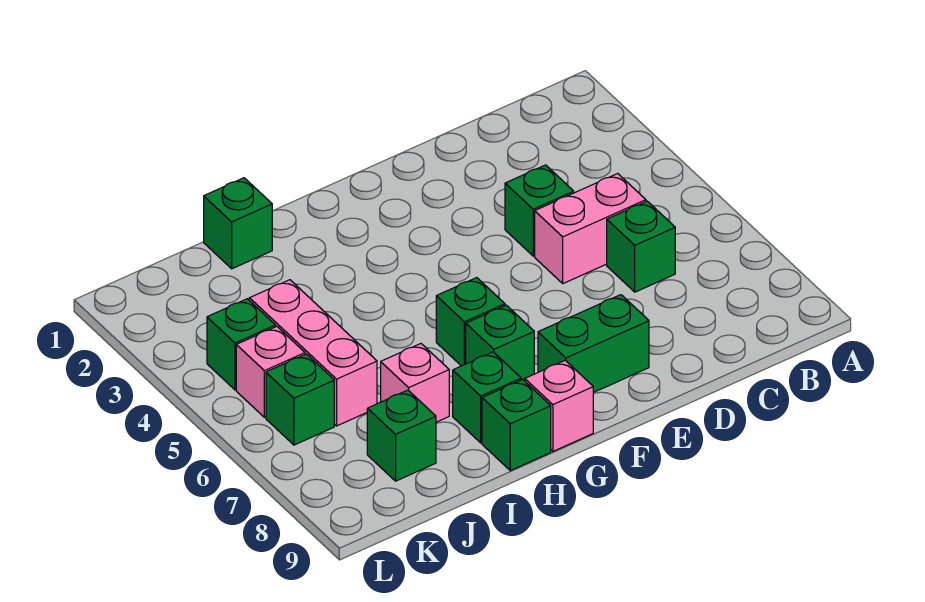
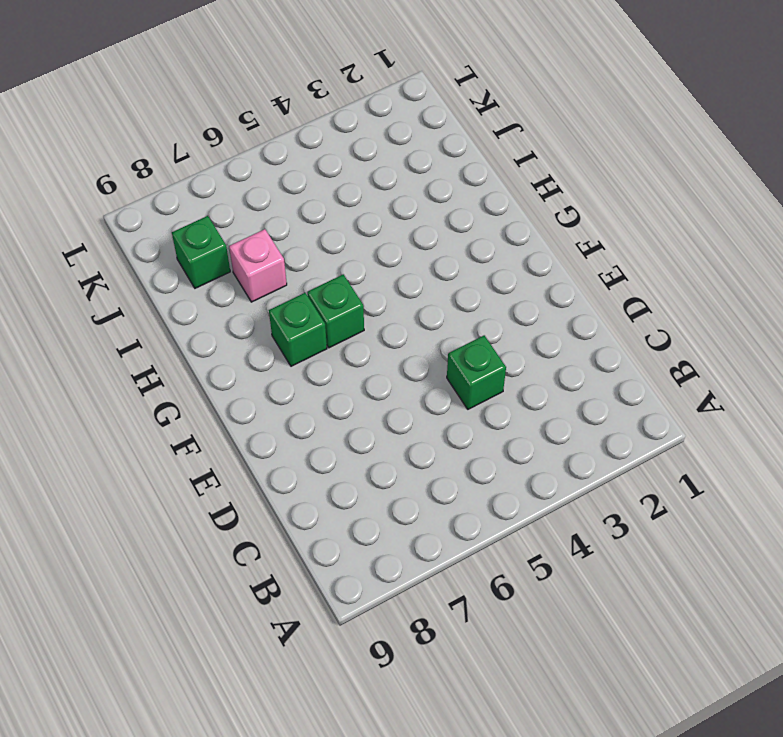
none -> pink 1x2 brick [535,174,646,284]
none -> green 1x1 brick [607,201,675,292]
none -> green 1x2 brick [538,295,649,393]

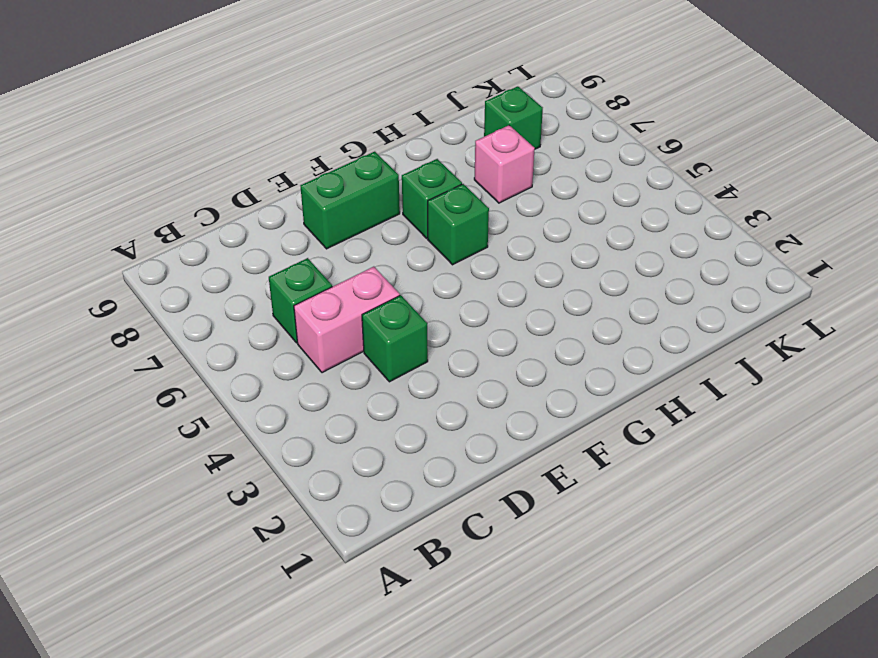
none -> pink 1x1 brick [525,360,593,451]
none -> green 1x1 brick [453,352,521,443]
none -> green 1x1 brick [482,380,551,470]

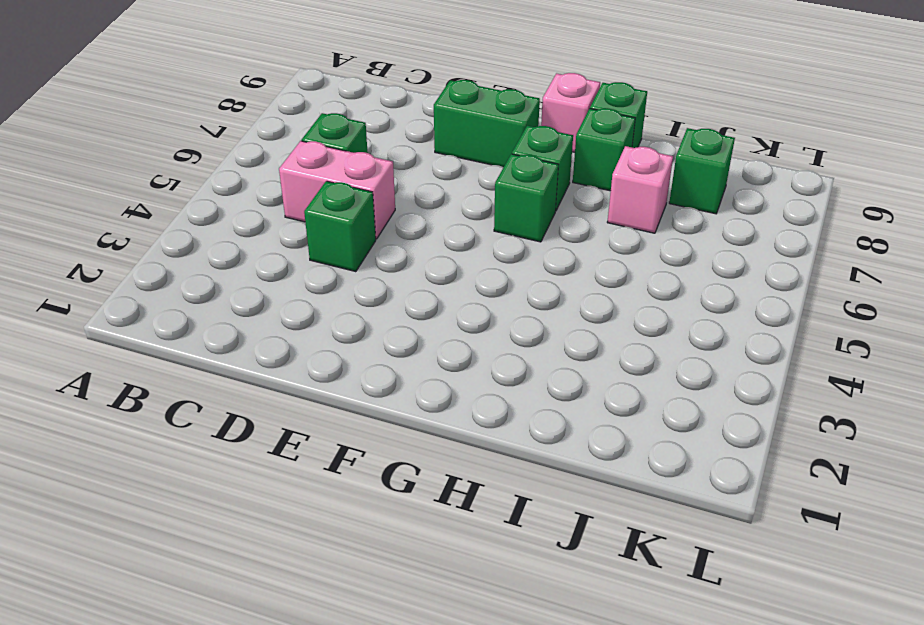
none -> green 1x1 brick [204,178,272,269]
none -> pink 1x3 brick [249,280,377,426]
none -> green 1x1 brick [207,299,276,390]

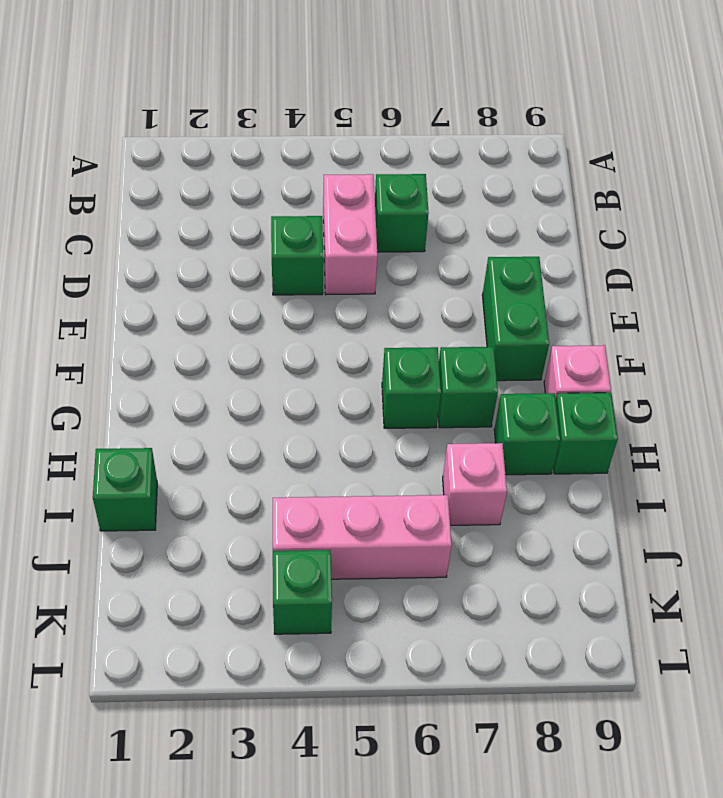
none -> green 1x1 brick [367,390,436,481]
none -> pink 1x1 brick [236,326,305,417]
none -> green 1x1 brick [266,354,334,445]

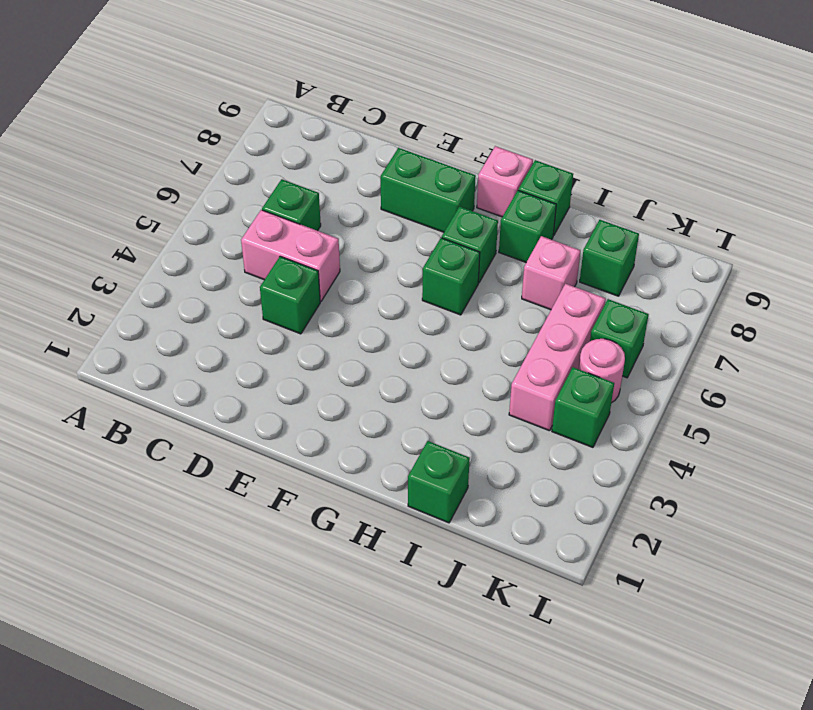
pink 1x1 round brick [579,339,625,403] -> pink 1x1 brick [236,326,305,417]

